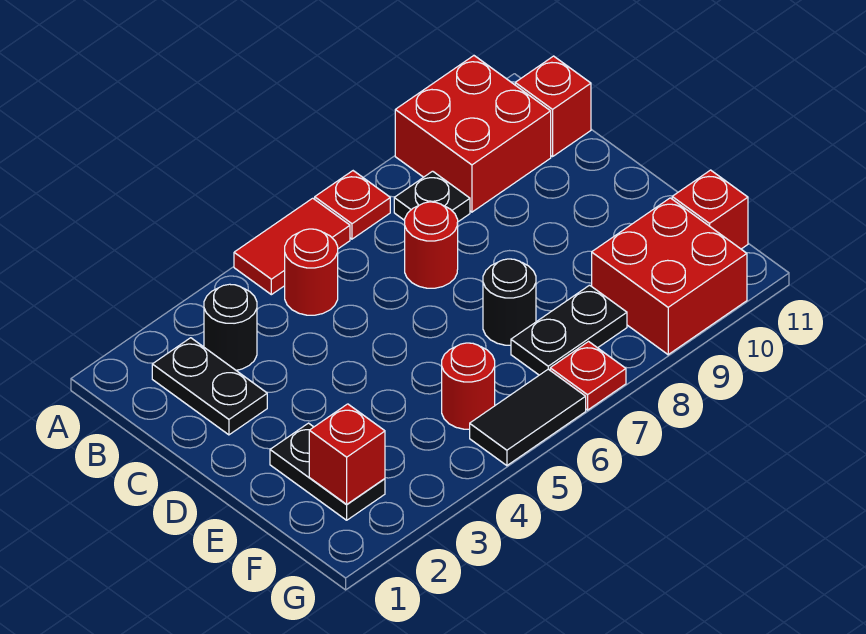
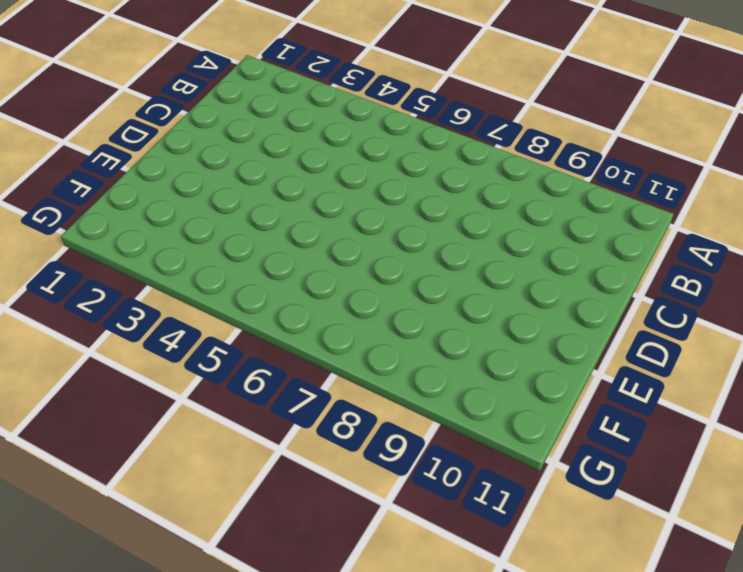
none -> red 1x2 tile [234,198,350,295]
none -> red 1x1 plate [315,171,390,239]
none -> red 2x2 brick [395,56,551,212]

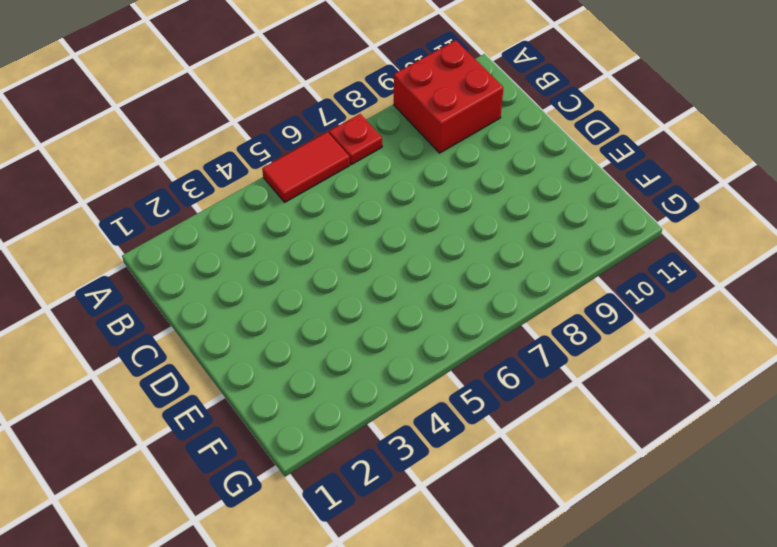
none -> black 1x2 plate [152,338,267,435]
none -> black 1x1 round brick [204,284,257,370]
none -> red 1x1 round brick [285,229,338,315]

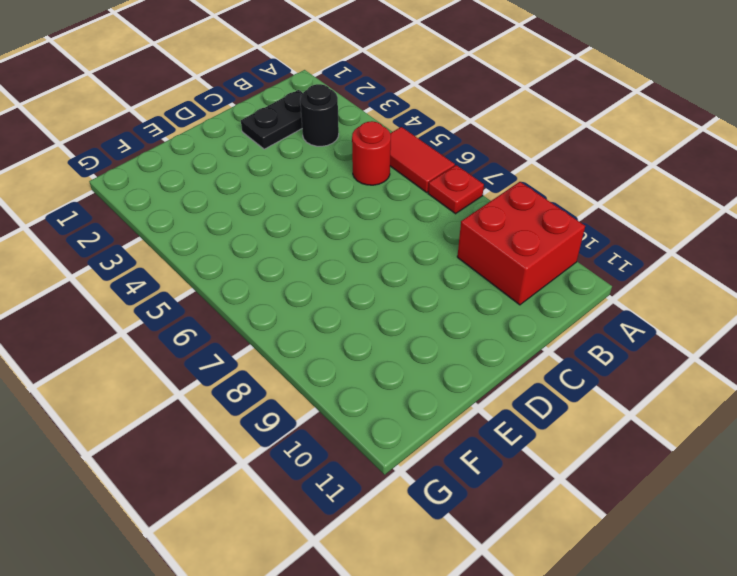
none -> black 1x1 plate [394,171,470,222]
none -> red 1x1 brick [515,56,591,157]
none -> red 1x1 round brick [405,202,458,288]

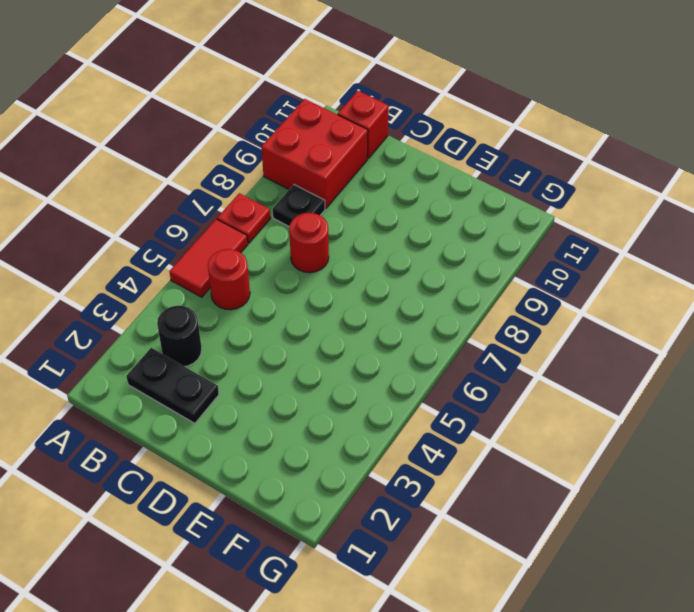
none -> black 1x2 plate [270,423,385,520]
none -> black 1x1 round brick [483,259,536,345]
none -> red 1x1 round brick [442,343,495,429]

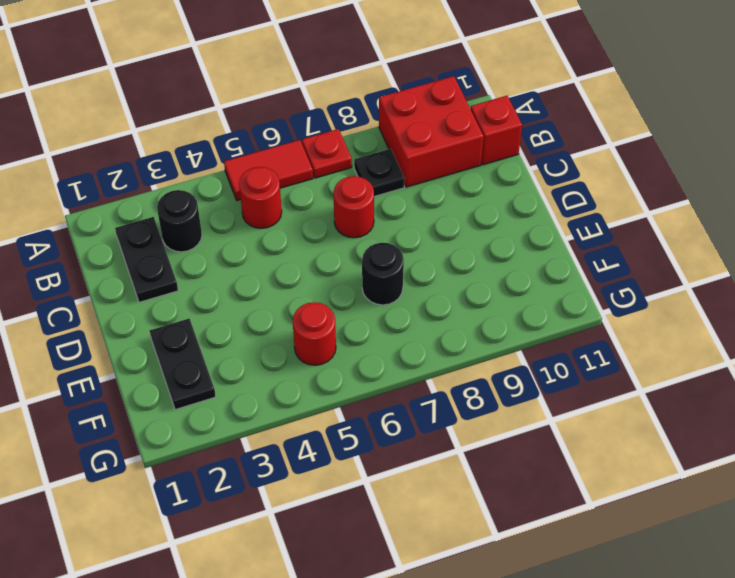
none -> black 1x2 plate [511,285,627,375]
none -> red 2x2 brick [592,198,747,355]
none -> red 1x1 brick [672,170,748,249]

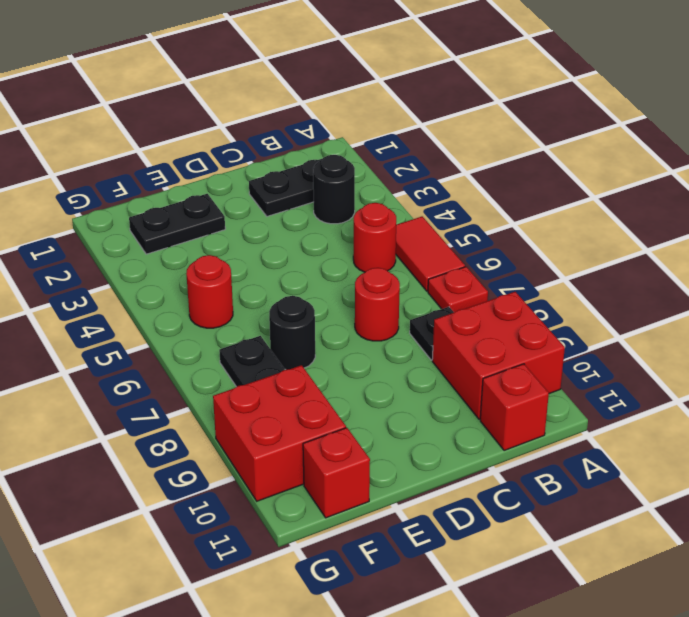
none -> black 1x2 tile [470,369,586,466]
none -> red 1x1 plate [550,342,626,410]
none -> red 1x1 brick [309,404,385,504]

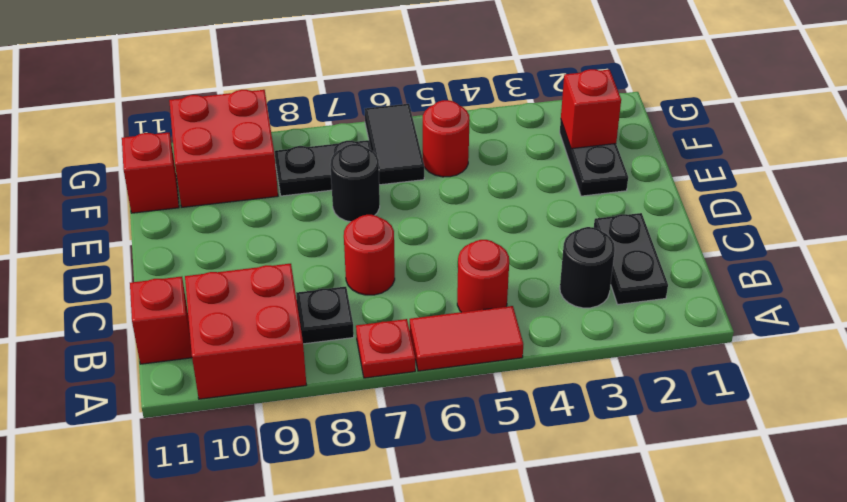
black 1x2 tile [365,104,424,185] -> black 1x2 tile turned to [470,369,586,466]
none -> red 1x1 plate [550,342,626,410]

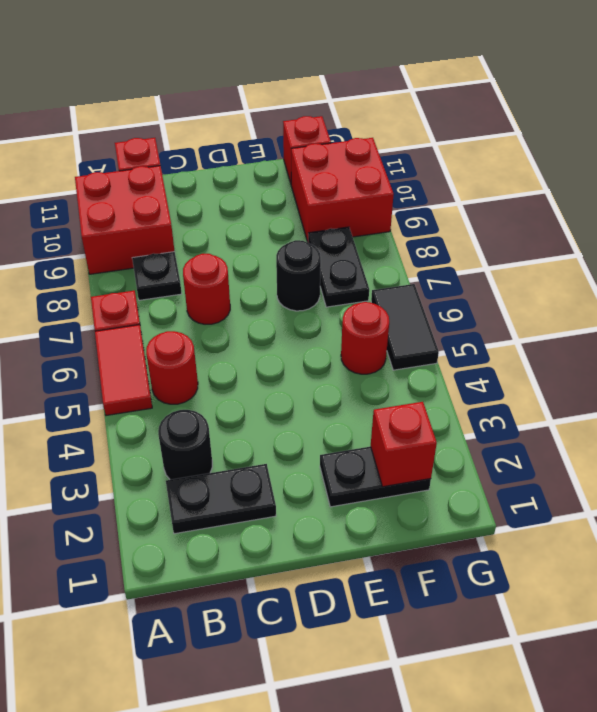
none -> red 1x1 plate [550,342,626,410]

